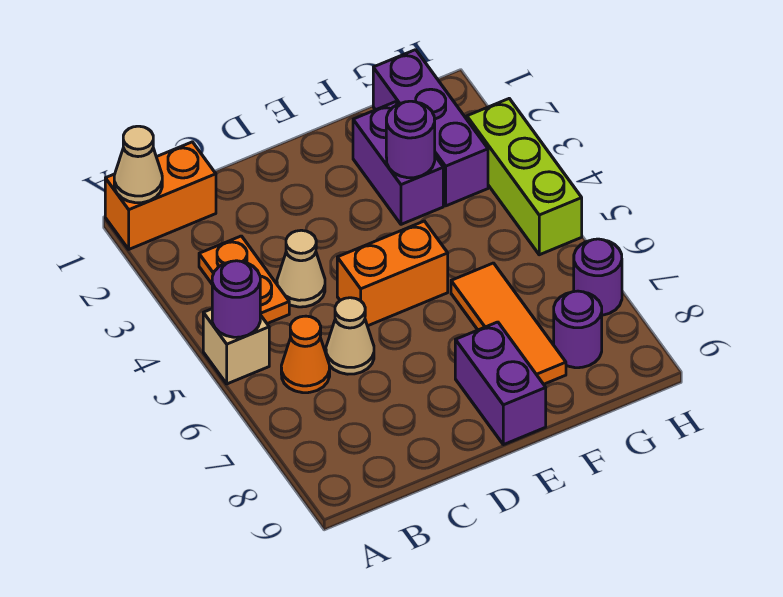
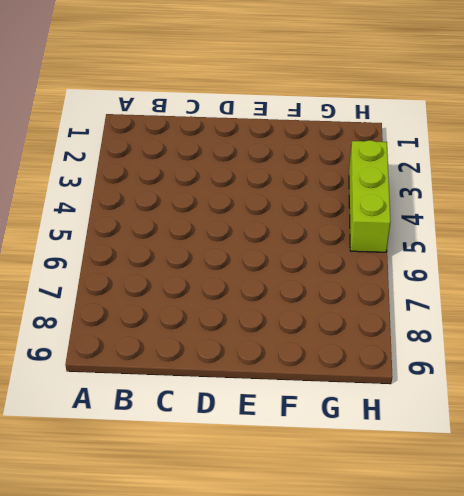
none -> orange 1x2 brick [105,142,216,249]
none -> tan 1x1 brick [203,309,269,384]
none -> orange 1x2 plate [199,236,289,324]

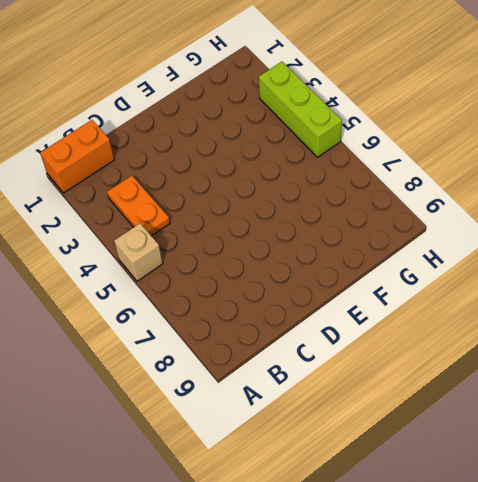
none -> orange 1x1 cone [281,316,330,393]
none -> tan 1x1 cone [277,230,325,307]
none -> tan 1x1 cone [326,298,374,374]

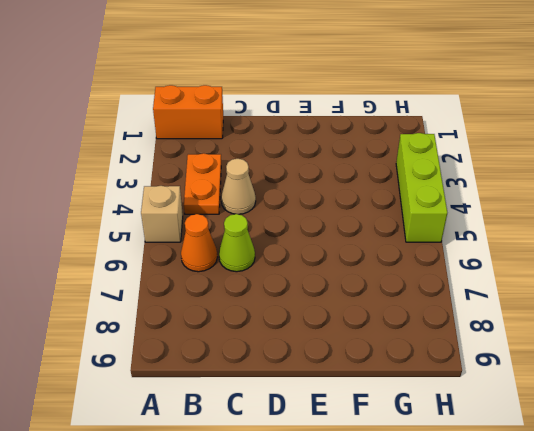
lime 1x1 cone [219,214,255,272] -> tan 1x1 cone [326,298,374,374]
none -> orange 1x2 brick [337,221,448,326]
none -> purple 1x2 brick [455,322,546,445]
none -> purple 1x2 brick [353,102,443,224]

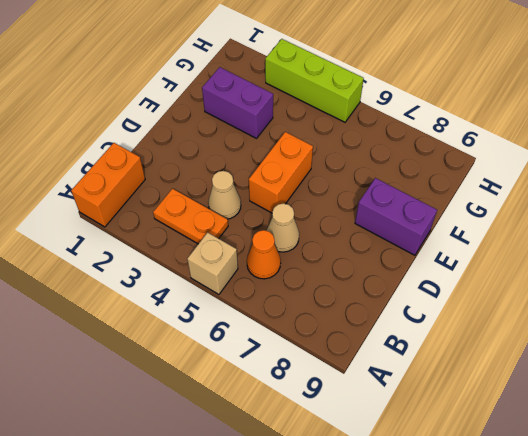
none -> orange 1x3 tile [451,263,566,384]
none -> purple 1x3 brick [373,50,488,206]
none -> purple 1x1 round brick [554,291,602,368]

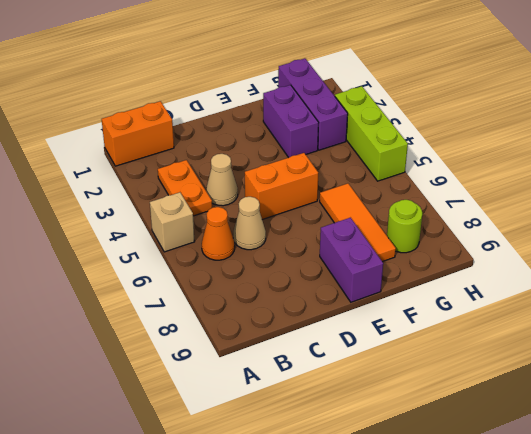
lime 1x1 round brick [387,200,422,253] -> purple 1x1 round brick [554,291,602,368]
none -> purple 1x1 round brick [574,239,622,315]
none -> tan 1x1 cone [114,126,162,203]
none -> purple 1x1 round brick [212,261,260,337]

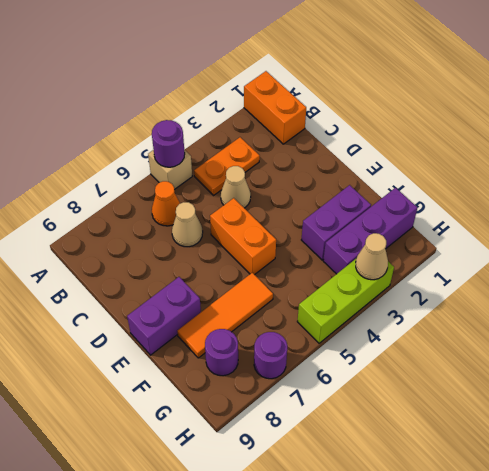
tan 1x1 cone [356,233,388,280] -> tan 1x1 cone moved to [114,126,162,203]
none -> purple 1x1 round brick [386,101,435,178]

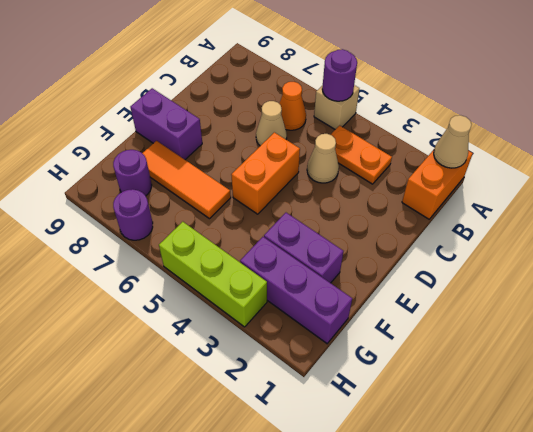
none -> purple 1x1 round brick [386,101,435,178]

